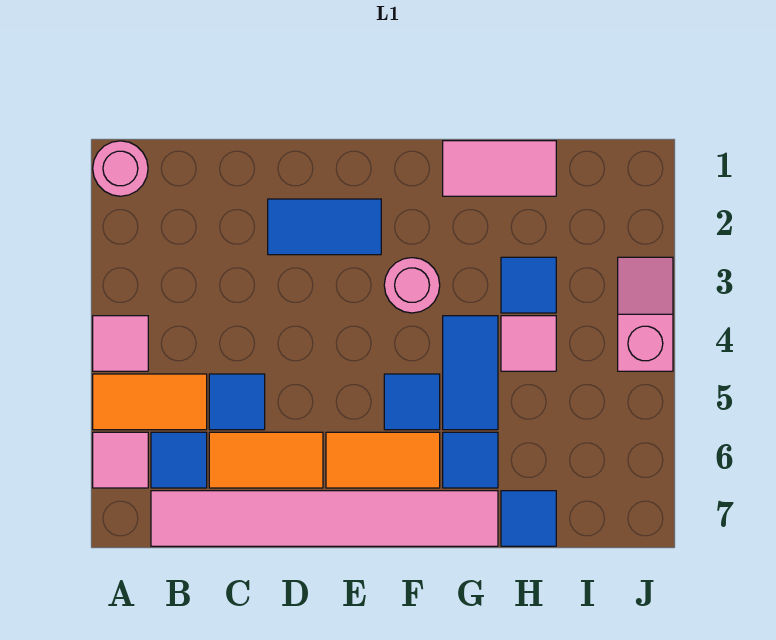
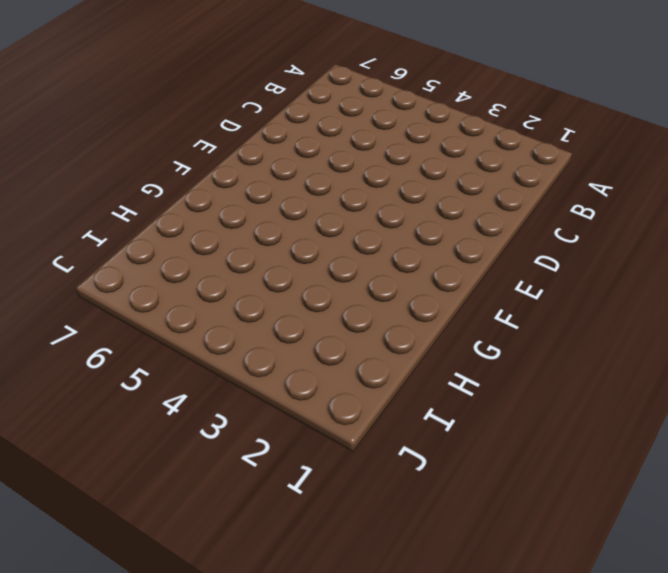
none -> pink 1x1 round brick [93,141,148,196]
none -> pink 1x1 tile [93,316,148,371]
none -> orange 1x2 tile [93,374,207,430]

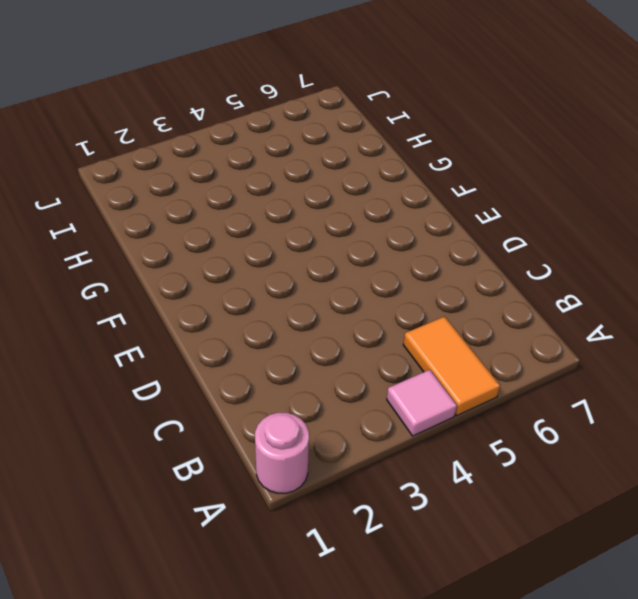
none -> pink 1x1 tile [93,432,148,488]
none -> blue 1x1 tile [151,432,207,488]
none -> pink 1x6 tile [151,491,498,546]

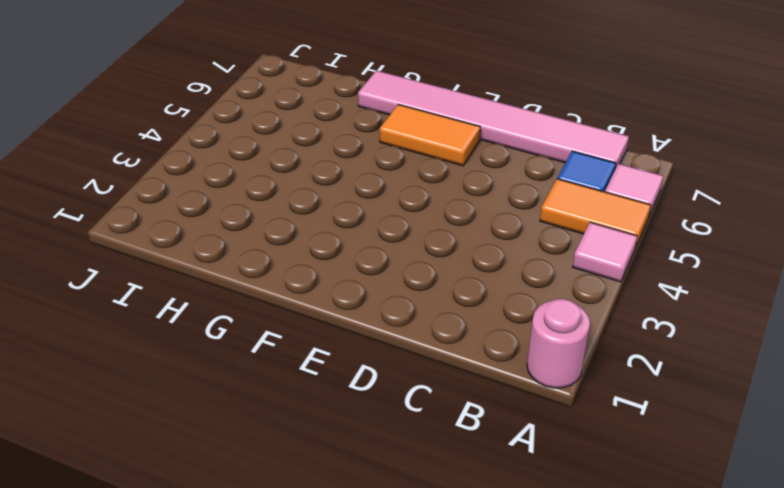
none -> blue 1x1 tile [209,374,265,430]
none -> orange 1x2 tile [209,432,323,488]
none -> blue 1x2 tile [268,199,381,255]

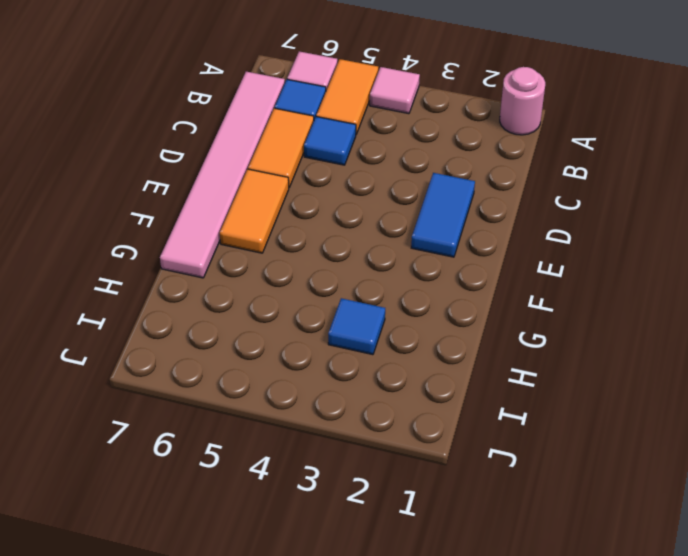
none -> pink 1x1 round brick [384,258,440,313]
none -> blue 1x1 tile [384,374,440,430]
none -> pink 1x2 tile [443,141,556,196]

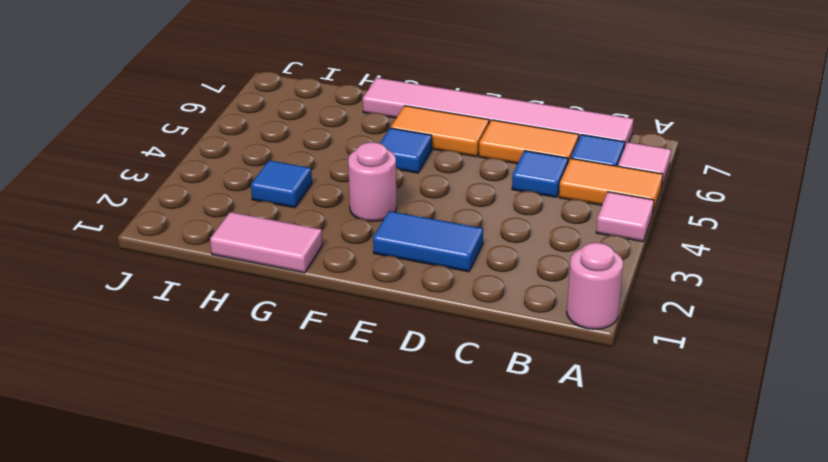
none -> blue 1x2 tile [443,316,498,430]
none -> blue 1x1 tile [443,432,498,488]
none -> pink 1x1 tile [501,316,556,371]

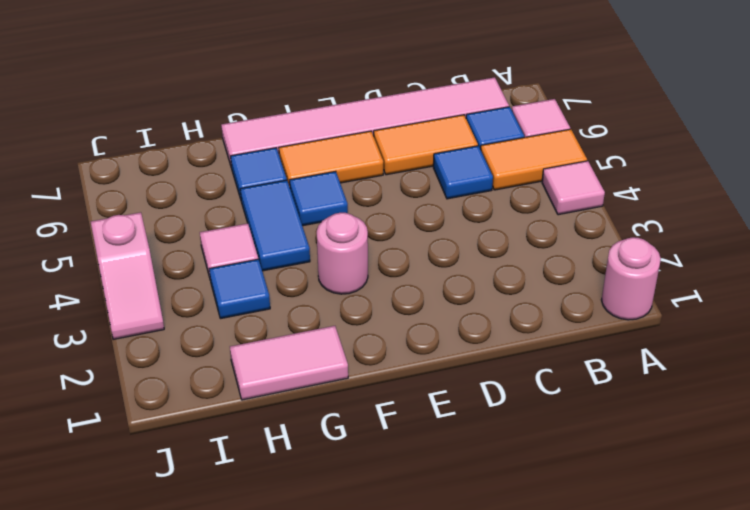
none -> blue 1x2 tile [268,199,381,255]
none -> blue 1x1 tile [501,491,556,546]

